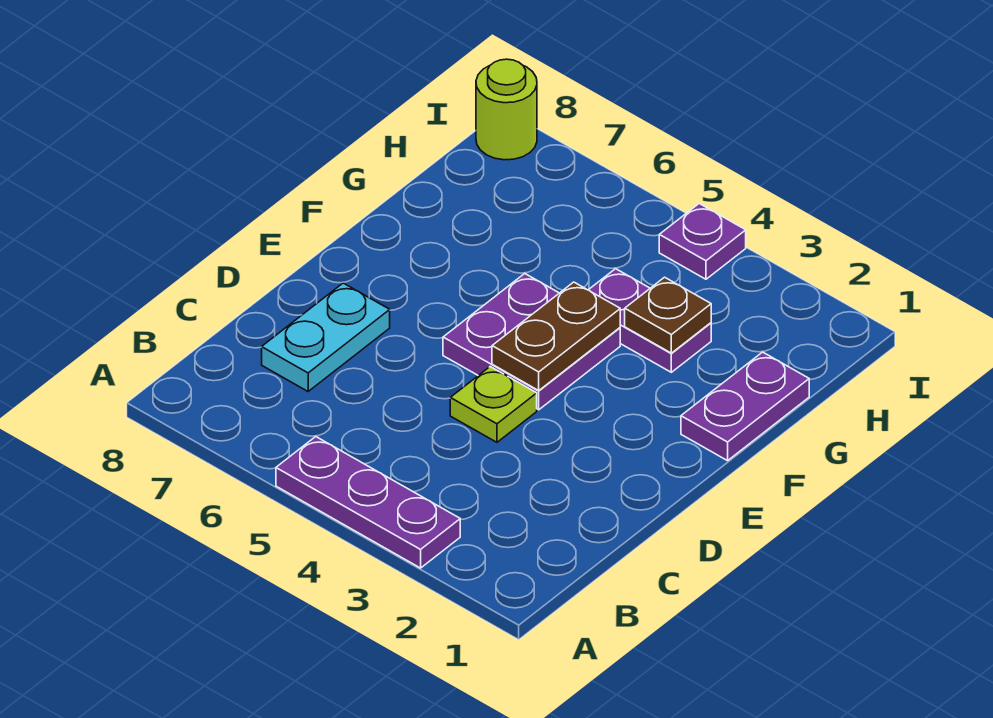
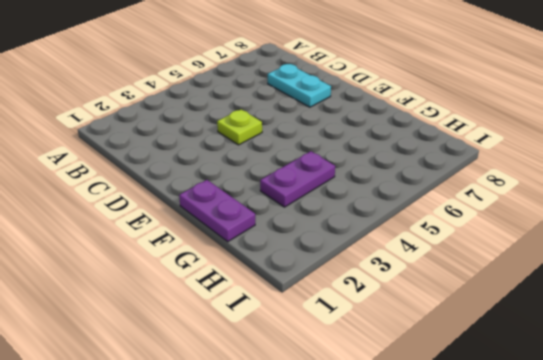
none -> purple 1x3 plate [276,437,460,568]
none -> purple 2x2 plate [443,274,620,410]

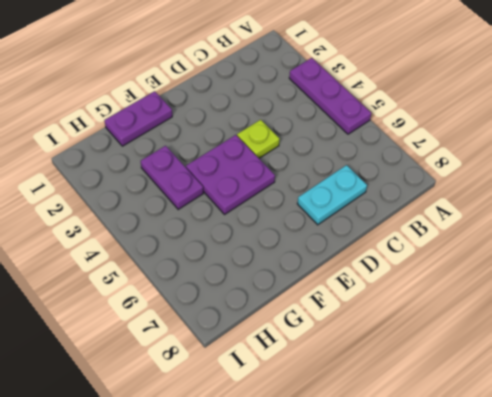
none -> purple 1x1 plate [659,204,746,279]
none -> lime 1x1 round brick [476,59,537,160]

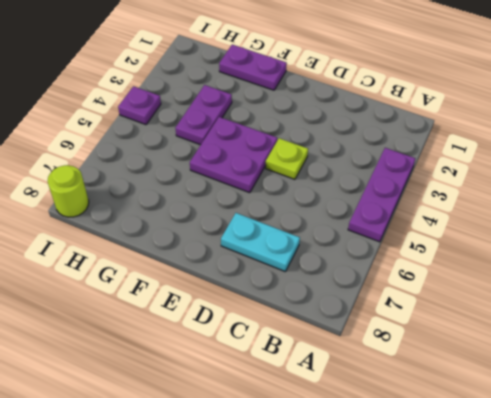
none -> brown 1x2 plate [492,282,620,390]
none -> brown 1x1 plate [625,277,711,353]

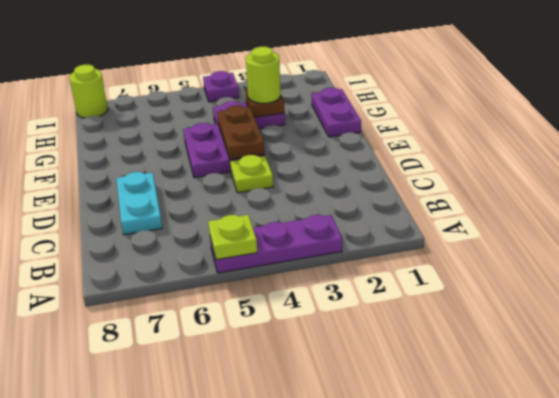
lime 1x1 plate [208,215,257,260] -> none
lime 1x1 round brick [246,47,281,103] -> none

